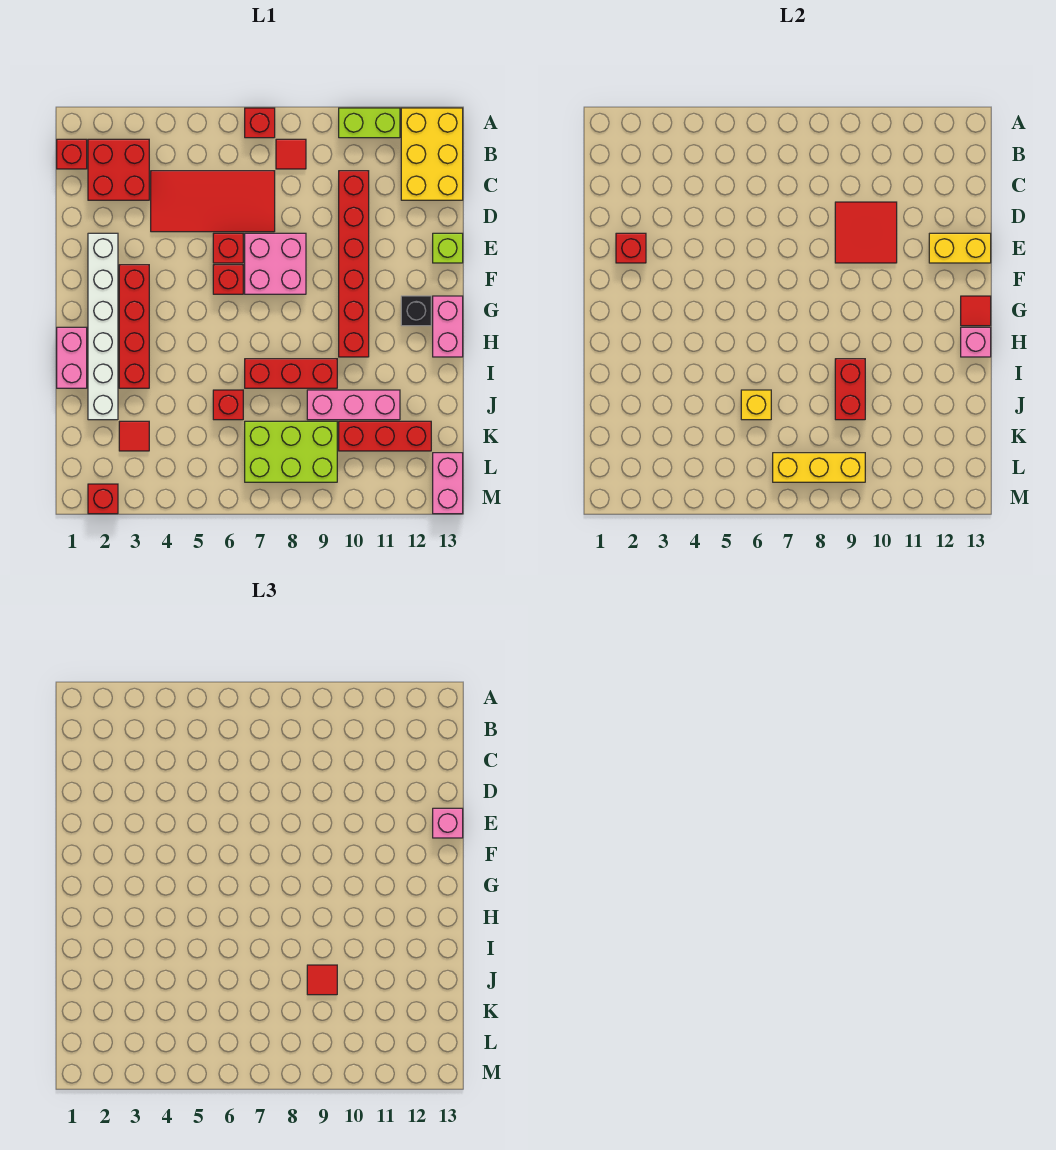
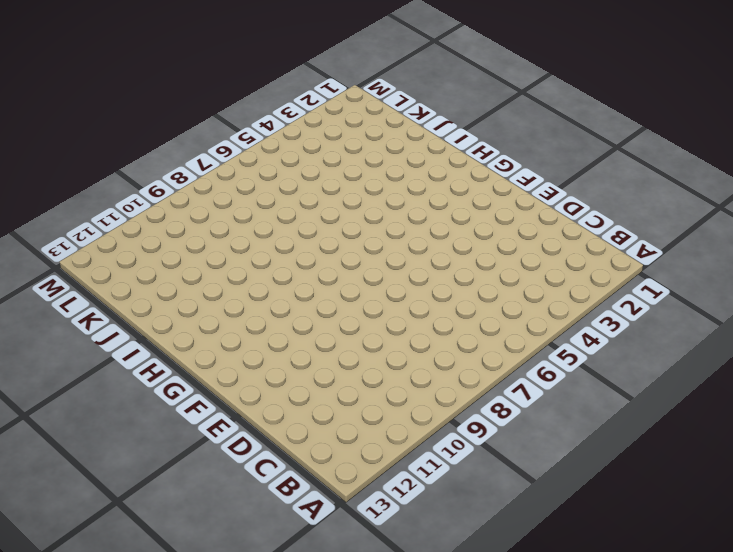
none -> red 1x1 brick [245,108,275,138]
none -> lime 1x2 brick [339,108,400,138]
none -> yellow 2x3 brick [401,108,463,200]
none -> red 1x1 brick [57,139,87,169]

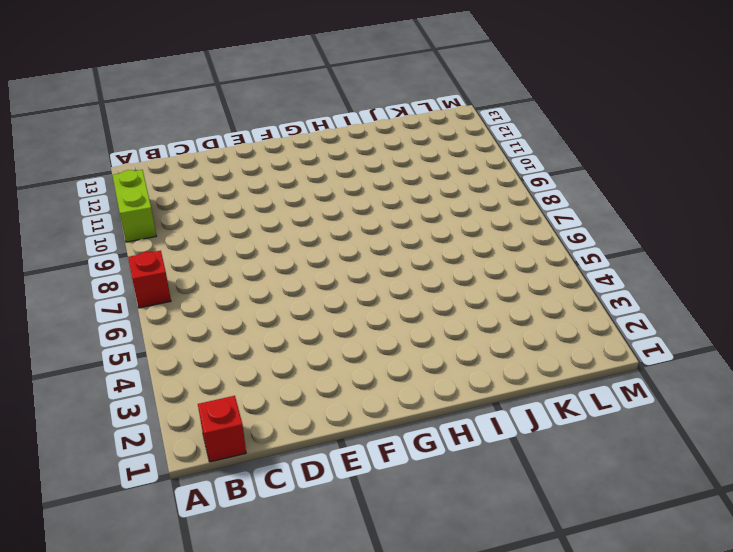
none -> yellow 2x3 brick [401,108,463,200]
none -> red 2x2 brick [88,139,149,200]
none -> red 1x1 tile [276,139,306,169]
none -> red 2x4 tile [151,171,275,232]

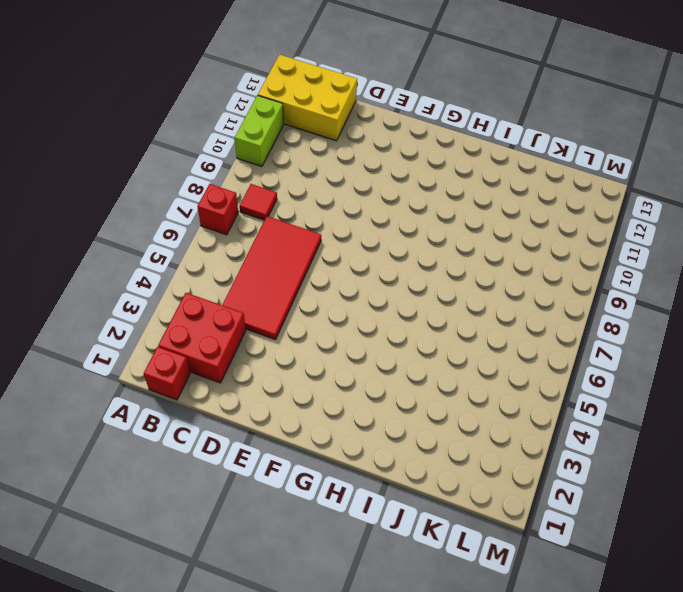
none -> red 1x6 brick [339,171,369,357]
none -> white 1x6 brick [88,233,118,420]
none -> red 1x1 brick [213,233,243,263]
none -> pink 2x2 brick [245,233,306,294]

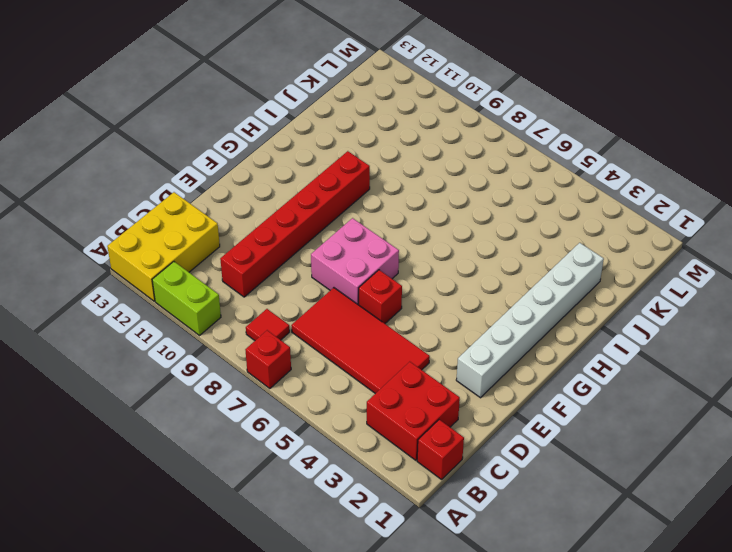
none -> lime 1x1 brick [433,233,463,263]
none -> red 1x4 brick [119,265,149,388]
none -> red 1x1 brick [213,265,243,294]
none -> black 1x1 brick [401,296,431,326]

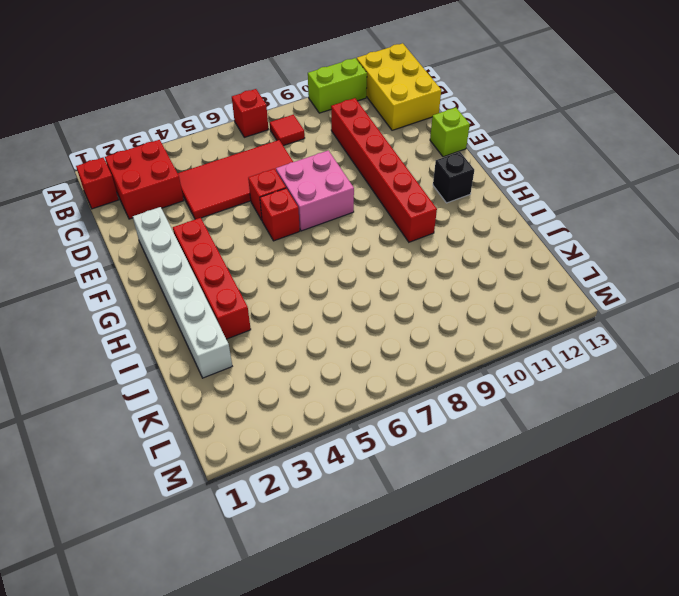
none -> pink 1x2 brick [433,296,463,357]
none -> pink 1x2 brick [57,327,87,388]
none -> red 1x3 brick [245,359,337,388]
none -> red 1x1 brick [213,390,243,420]

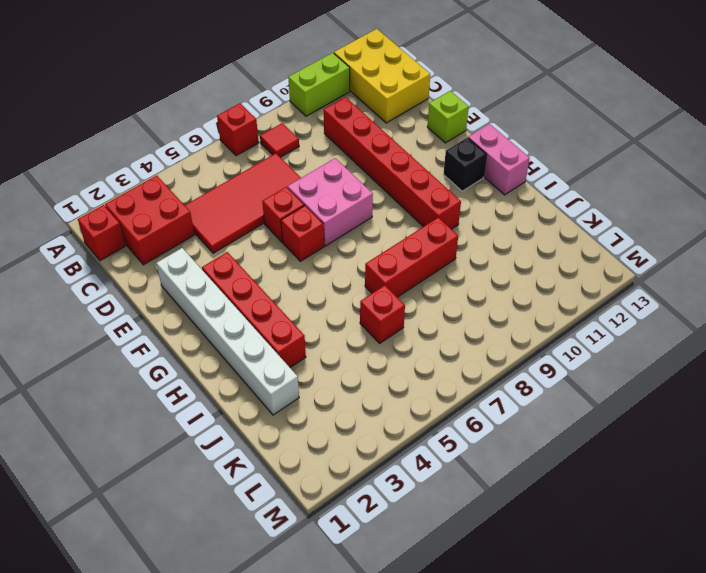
none -> pink 1x2 brick [57,327,87,388]
none -> pink 1x3 brick [307,390,400,420]
none -> red 1x1 tile [119,421,149,451]
none -> lime 2x3 brick [245,421,337,482]

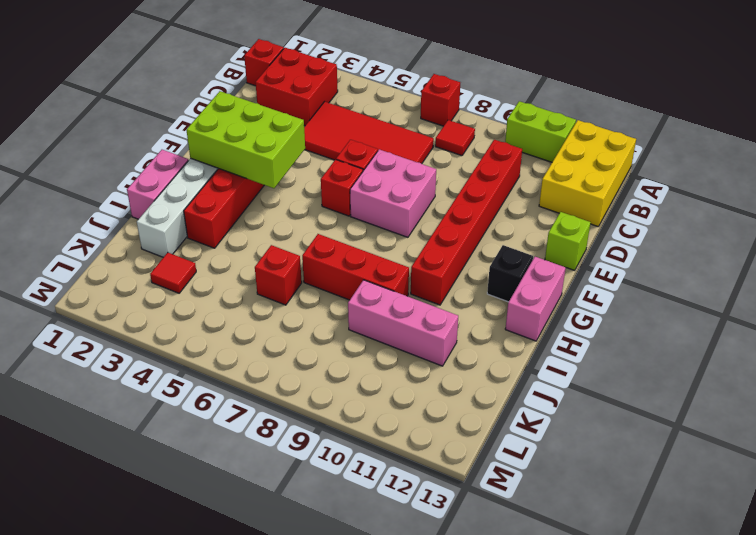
lime 2x3 brick [186,91,305,188] -> lime 2x3 brick moved to [245,421,337,482]
none -> red 1x3 brick [339,421,431,451]
none -> pink 1x2 brick [433,453,463,514]
none -> red 1x1 brick [88,484,118,514]
none -> red 2x2 tile [835,202,897,263]

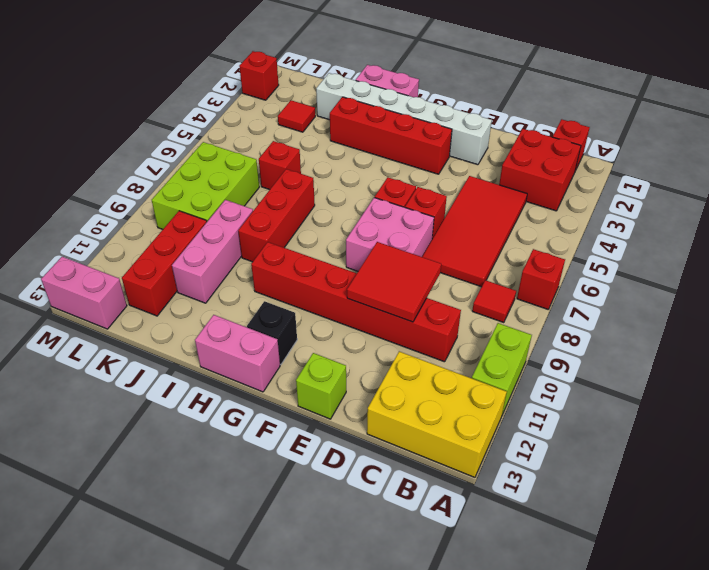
none -> red 1x1 brick [616,233,646,263]
none -> yellow 1x2 brick [929,233,991,263]
none -> red 1x1 tile [961,296,991,326]
none -> pink 1x1 brick [961,327,991,357]

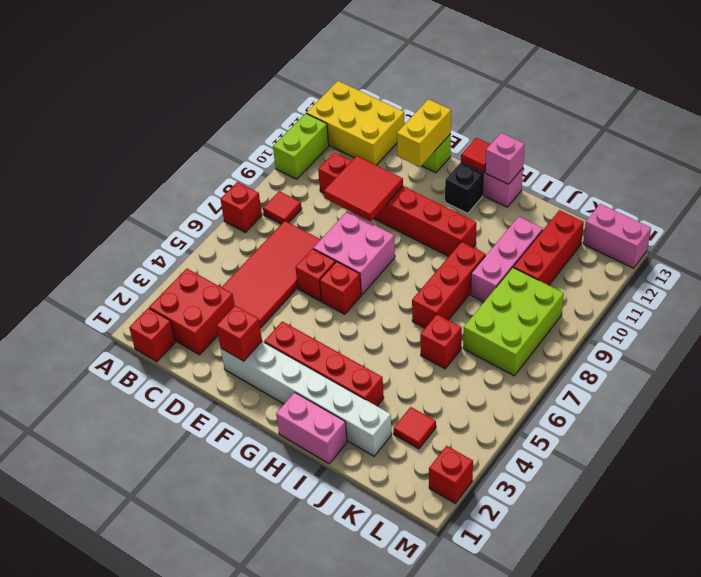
none -> red 1x2 brick [835,359,865,420]
none -> yellow 1x1 brick [741,390,771,420]
none -> yellow 1x3 brick [773,453,865,482]
none -> pink 1x1 brick [433,808,463,838]

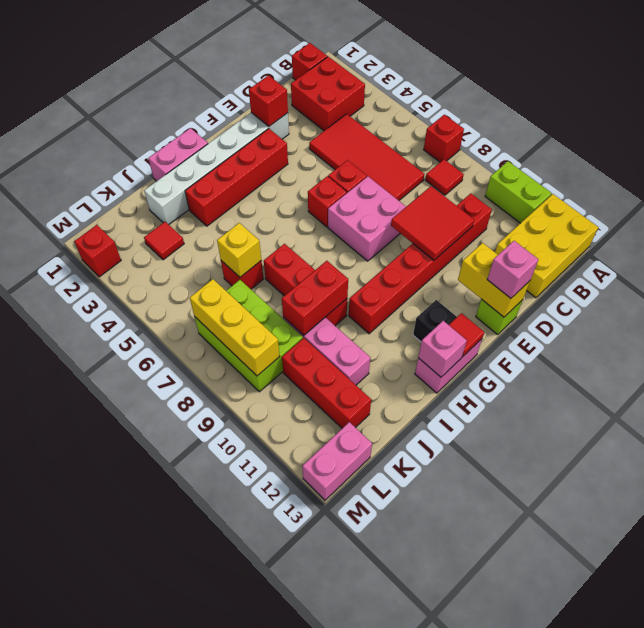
none -> red 1x1 tile [307,965,337,995]

